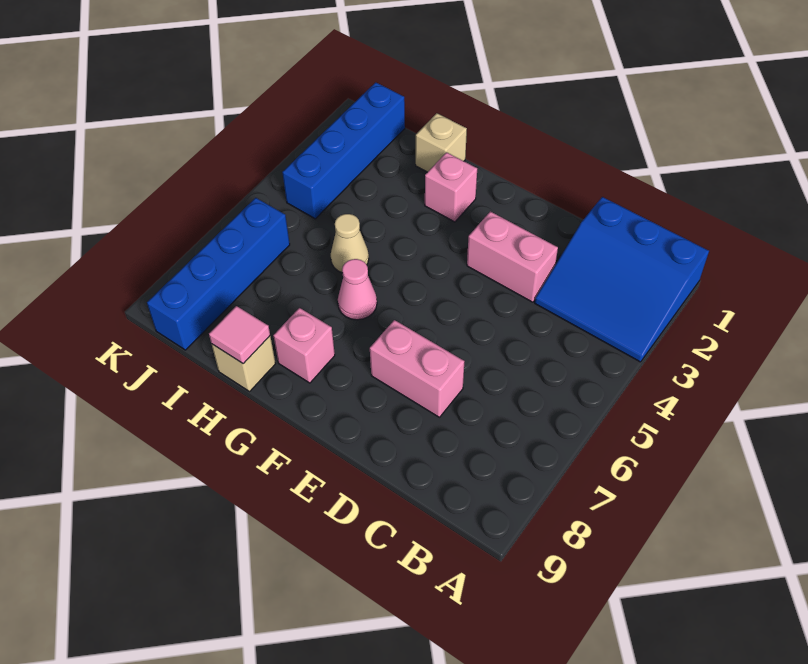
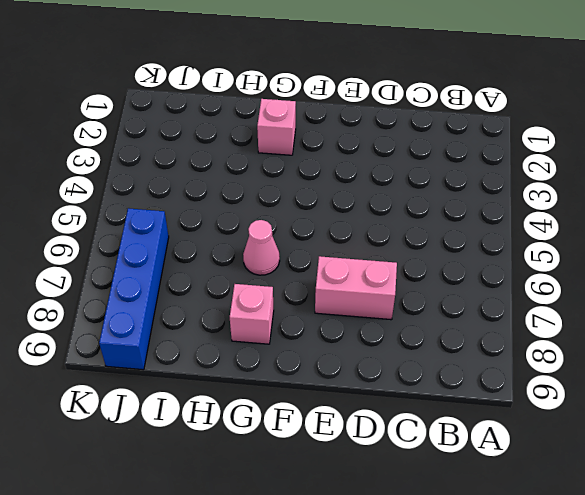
none -> blue 3x3 slope [535,197,709,362]
none -> pink 1x2 brick [467,211,558,302]
none -> tan 1x1 brick [416,113,467,172]

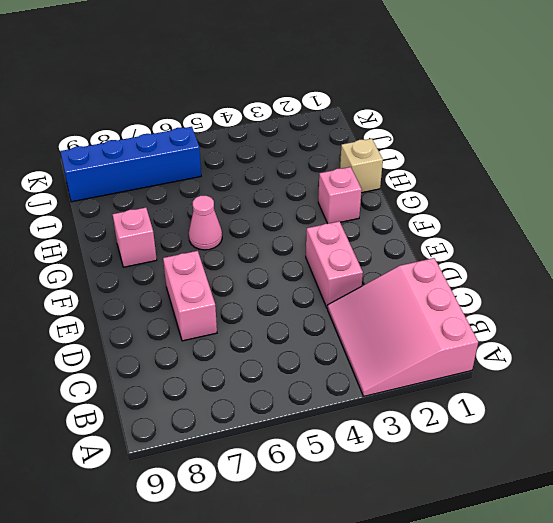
pink 3x3 slope [328,258,478,396] -> blue 3x3 slope [535,197,709,362]
none -> tan 1x1 cone [331,214,369,273]
none -> tan 1x1 brick [212,336,276,391]
none -> blue 1x4 brick [282,82,405,219]

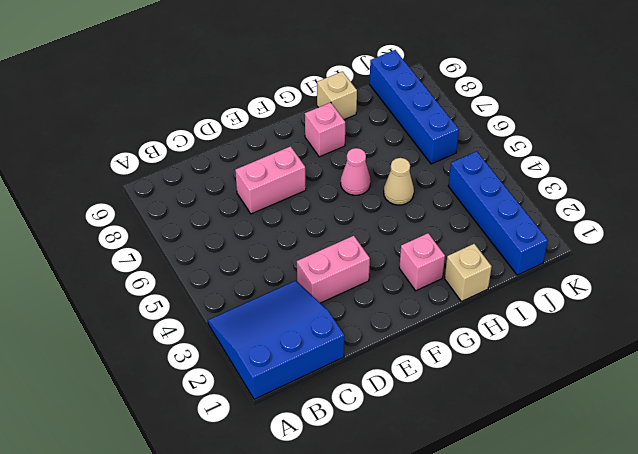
none -> pink 1x1 tile [209,306,270,364]

